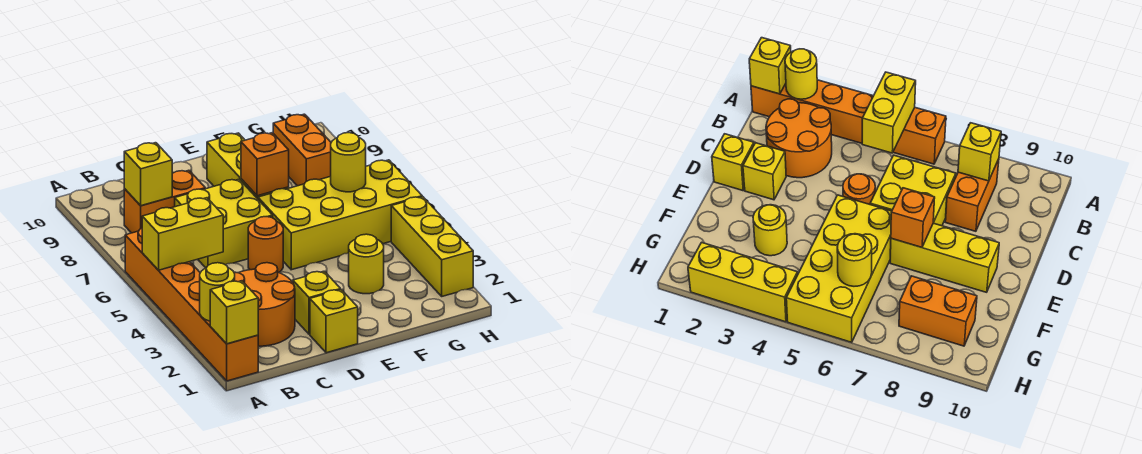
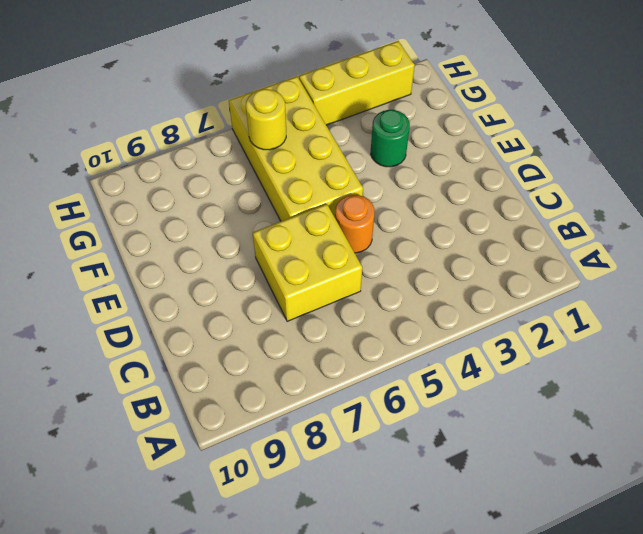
green 1x1 round brick [371,110,410,167] -> yellow 1x1 round brick [349,234,384,294]
none -> orange 1x6 brick [125,228,258,381]
none -> orange 2x2 round brick [234,263,295,346]
none -> orange 1x2 brick [124,170,205,233]

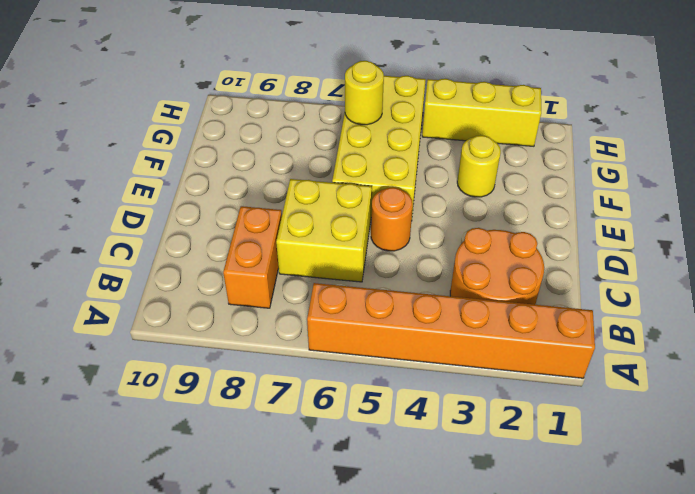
none -> yellow 1x1 brick [310,290,358,353]
none -> yellow 1x1 brick [293,271,341,334]
none -> yellow 1x3 brick [207,133,289,199]

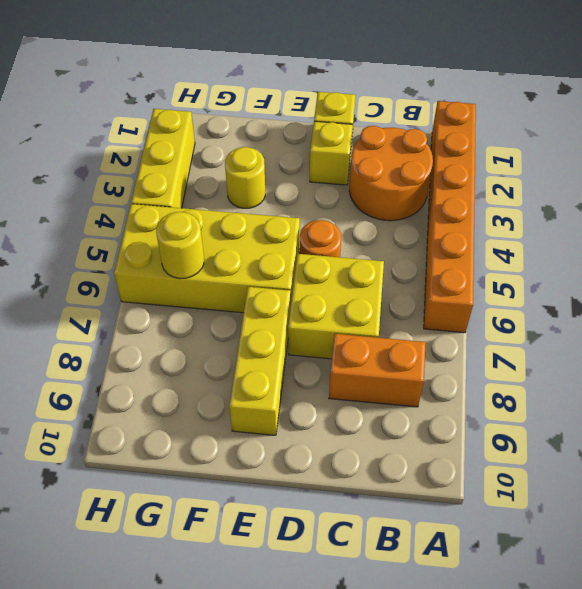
none -> orange 1x2 brick [273,114,331,186]
none -> yellow 1x1 brick [210,281,258,344]
none -> yellow 1x1 round brick [200,263,235,321]

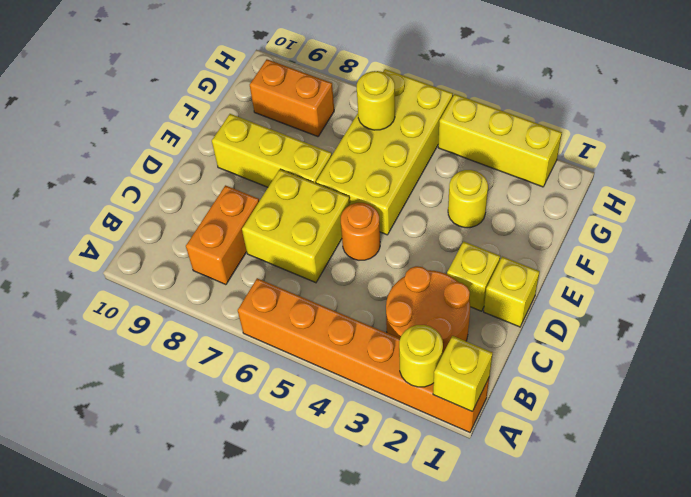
none -> yellow 1x2 brick [142,198,223,270]
none -> yellow 1x1 brick [124,143,172,206]
none -> orange 1x1 brick [241,133,289,196]

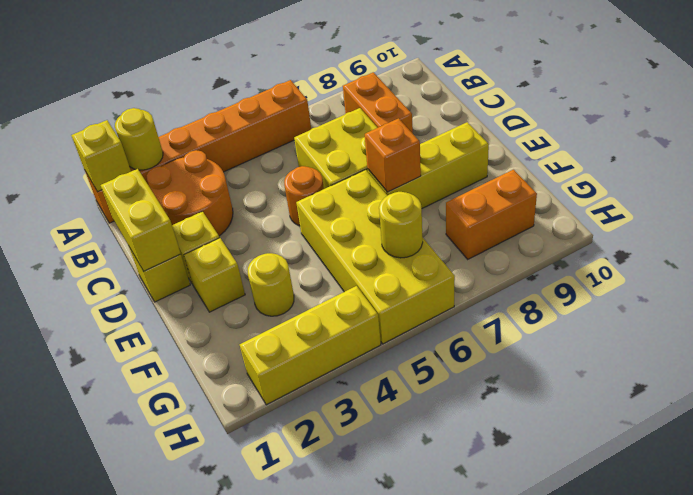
yellow 1x2 brick [101,169,181,271] -> yellow 1x2 brick moved to [142,198,223,270]
yellow 1x1 brick [184,238,245,312] -> yellow 1x1 brick moved to [124,143,172,206]

